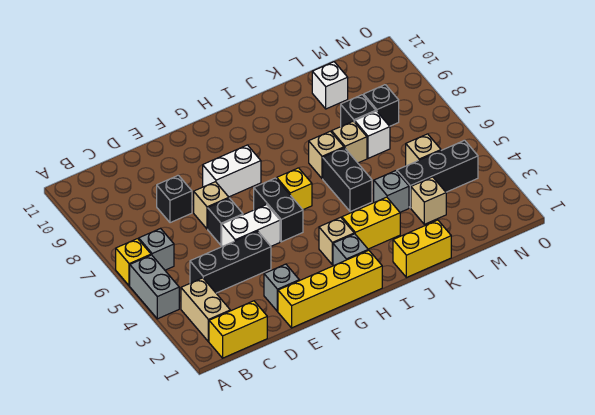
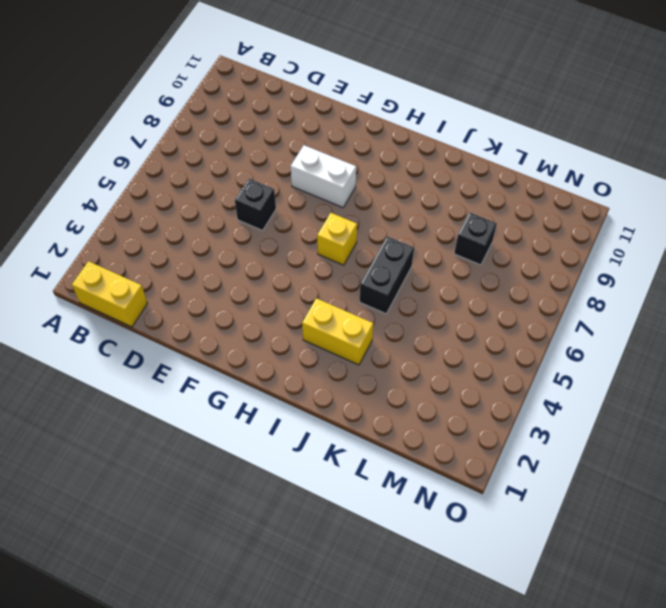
none -> grey 1x2 brick [130,255,179,319]
none -> yellow 1x1 brick [116,239,151,286]
none -> tan 1x2 brick [181,278,230,342]
none -> grey 1x1 brick [139,228,174,270]

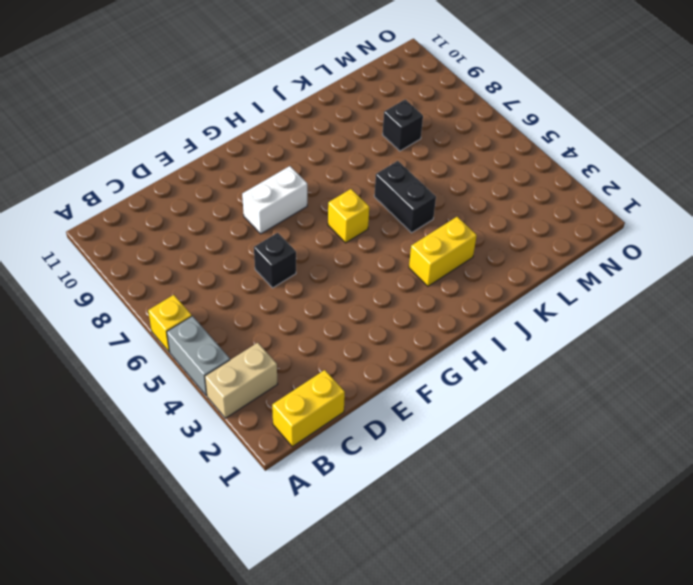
tan 1x2 brick [205,343,278,418] -> tan 1x2 brick turned to [181,278,230,342]
none -> grey 1x1 brick [139,228,174,270]
none -> black 1x3 brick [190,231,271,293]
none -> black 1x1 brick [157,175,192,223]
none -> yellow 1x4 brick [278,250,382,328]

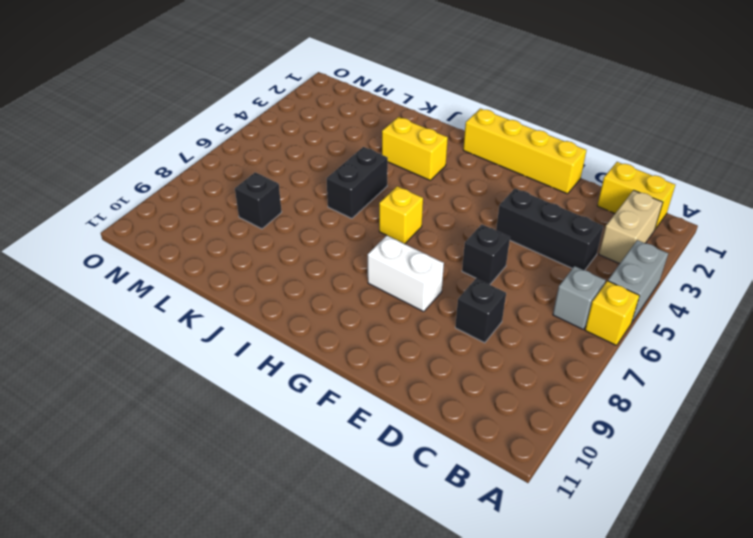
none -> grey 1x1 brick [264,264,299,311]
none -> white 1x2 brick [222,205,280,247]
none -> tan 1x1 brick [194,182,229,229]
none -> black 1x2 brick [254,178,303,242]

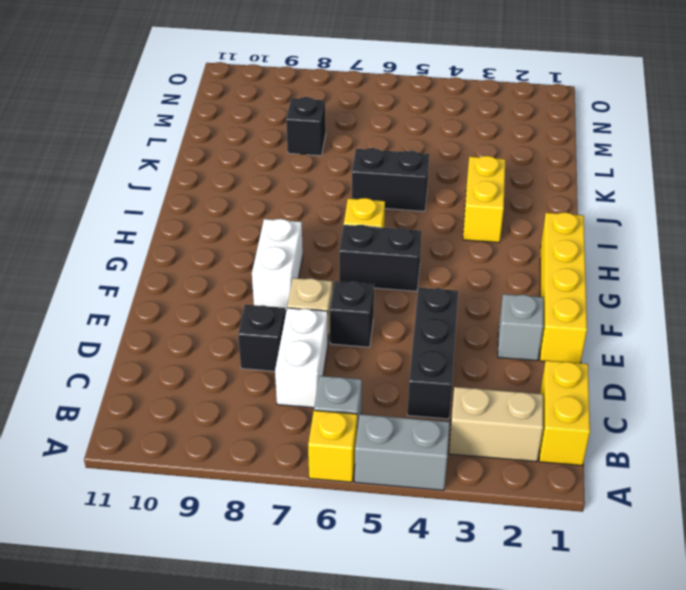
white 1x2 brick [275,308,328,408] -> white 1x2 brick moved to [222,205,280,247]
none -> grey 1x1 brick [333,234,368,266]
none -> tan 1x1 brick [319,217,354,265]
none -> yellow 1x2 brick [393,220,451,278]
none -> tan 1x1 brick [309,131,344,179]

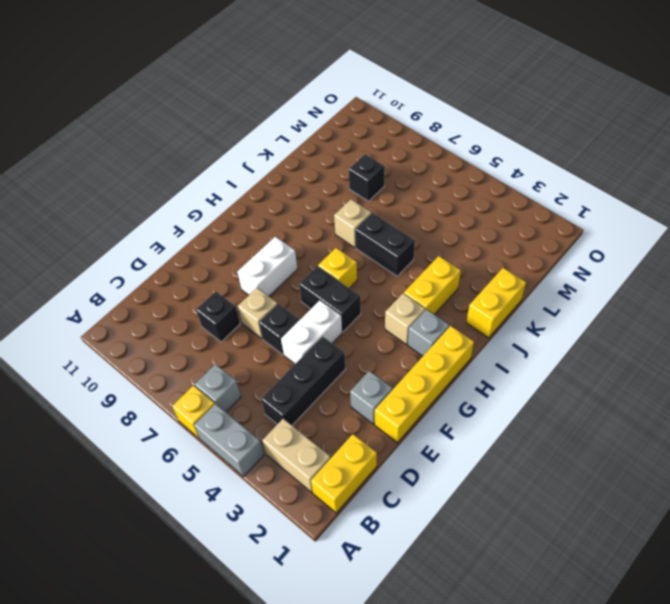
none -> grey 1x1 brick [374,171,409,212]
none -> tan 1x1 brick [332,121,367,163]
none -> tan 1x1 brick [411,177,446,224]
none -> black 1x3 brick [397,140,478,208]

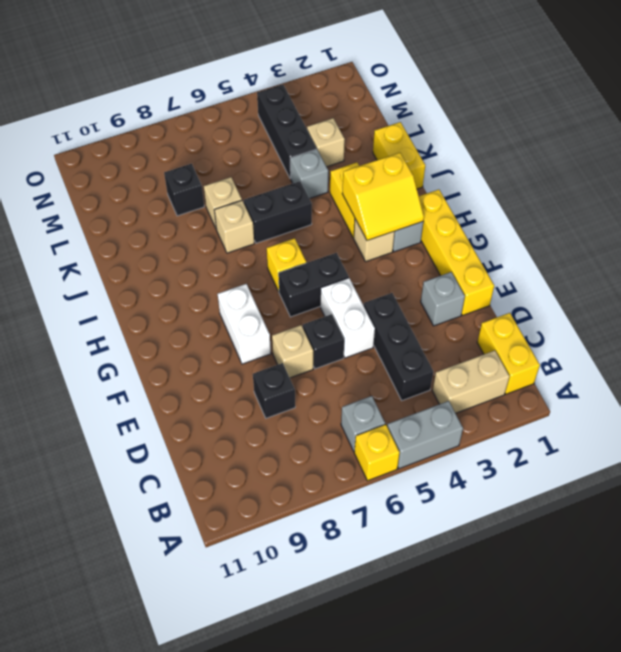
yellow 2x2 slope [342,153,424,241] -> none
none -> white 1x1 brick [355,111,390,158]
none -> white 1x1 brick [312,62,348,109]
none -> tan 1x1 brick [406,134,441,166]
none -> black 1x1 brick [364,85,399,126]

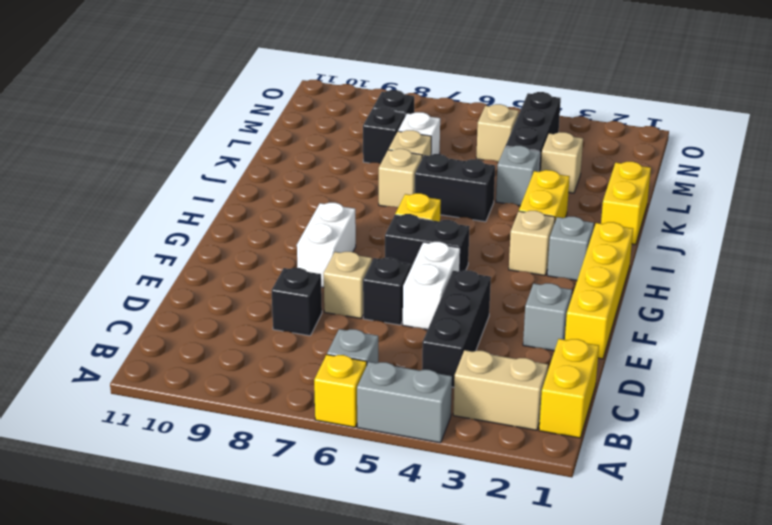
none -> white 1x1 brick [312,62,348,109]

